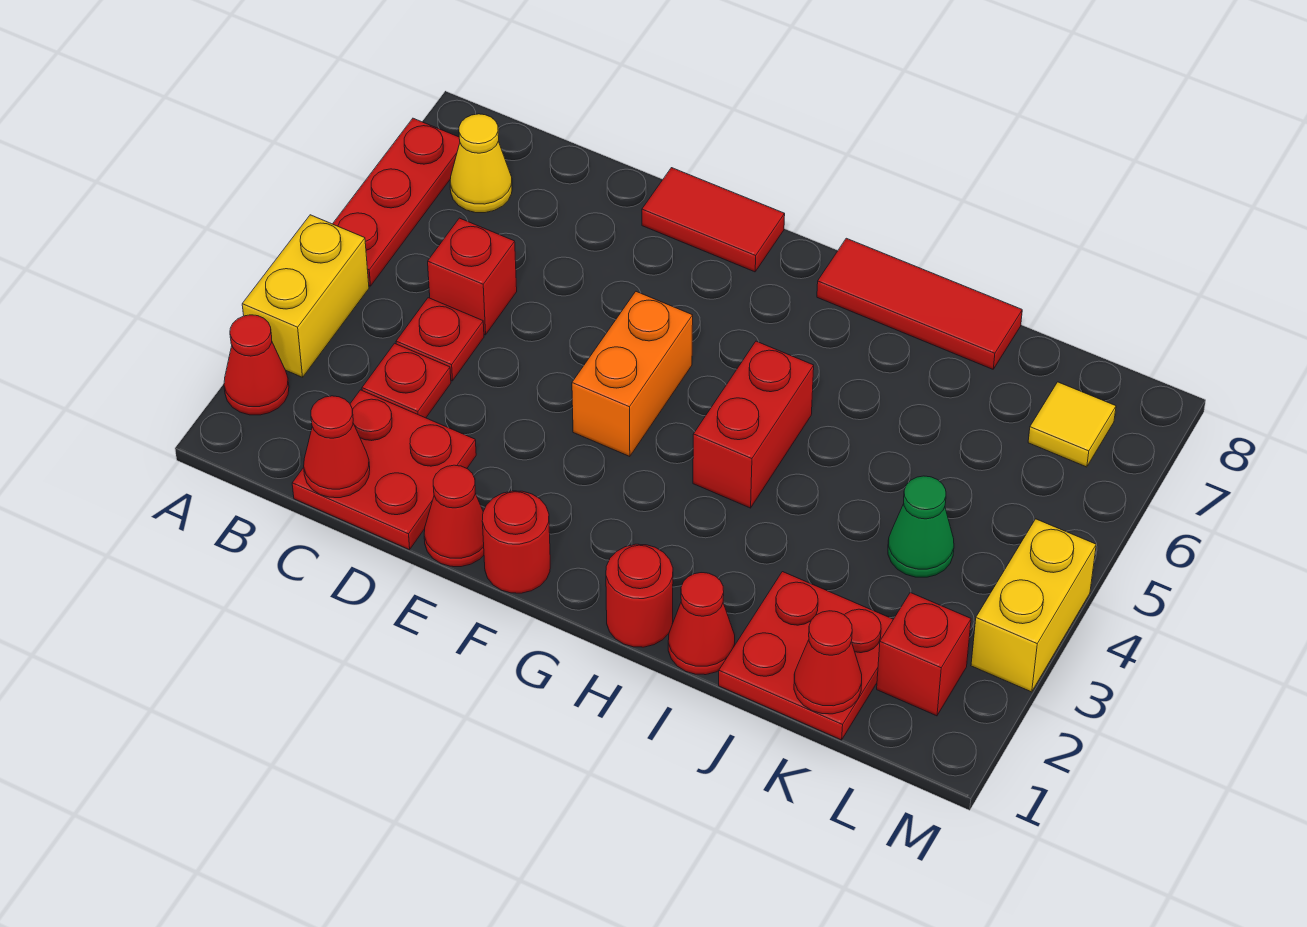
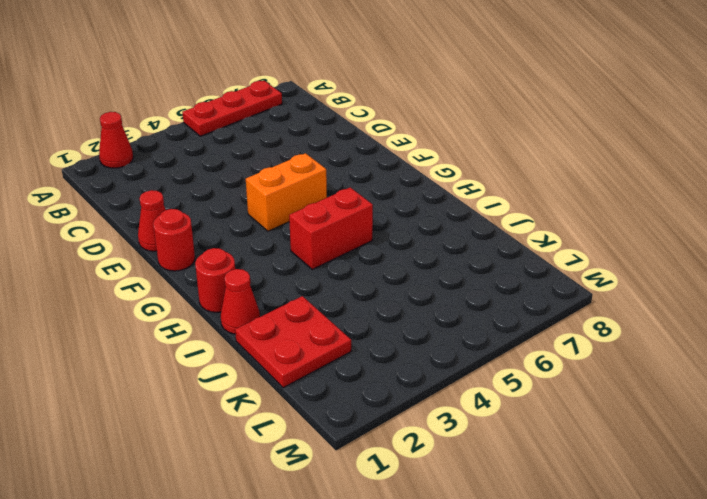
none -> yellow 1x2 brick [242,215,369,377]
none -> yellow 1x1 cone [450,114,512,213]
none -> red 2x2 plate [292,390,476,550]

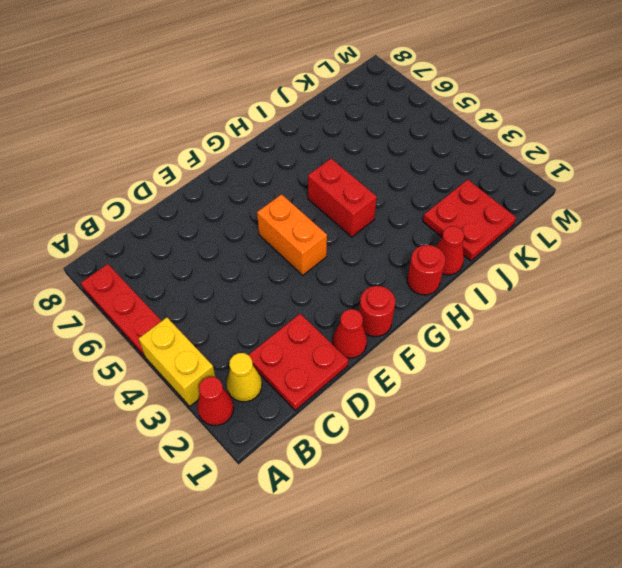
yellow 1x1 cone [226,353,262,402] -> yellow 1x1 cone moved to [450,114,512,213]
none -> red 1x1 plate [362,343,451,418]
none -> red 1x1 plate [396,298,484,381]
none -> red 1x1 brick [428,218,517,335]

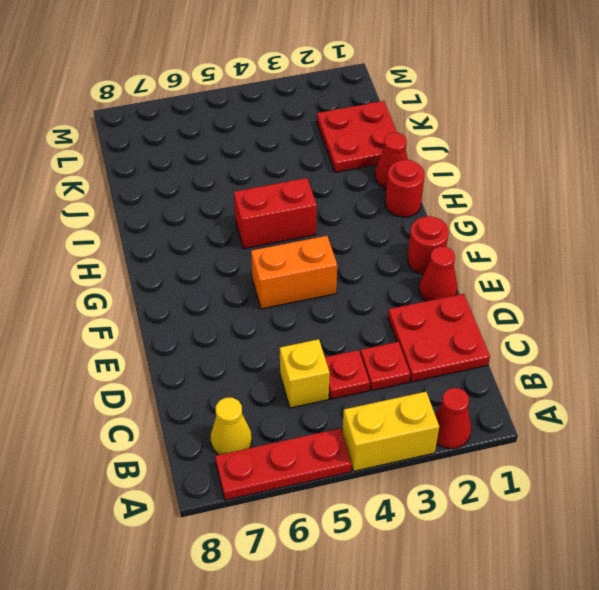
yellow 1x1 brick [280,339,330,408] -> red 1x1 brick [428,218,517,335]
none -> red 1x2 tile [642,168,785,272]
none -> red 1x3 tile [817,238,1022,369]
none -> green 1x1 cone [888,476,954,577]

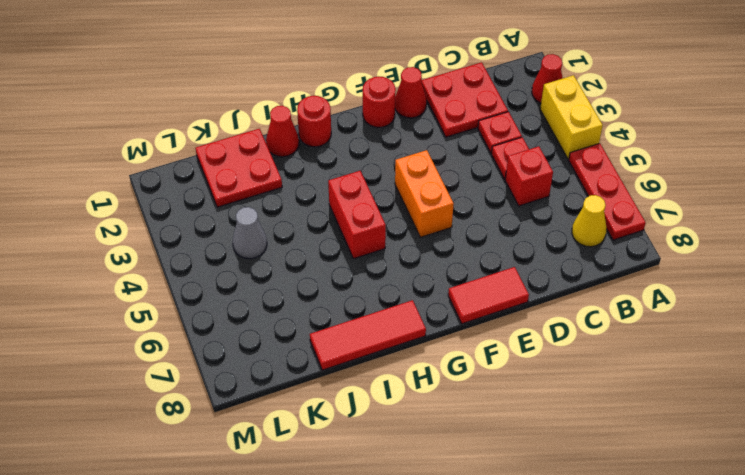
grey 1x1 cone [233,207,267,259] -> green 1x1 cone [888,476,954,577]
none -> red 1x1 brick [877,593,971,716]
none -> yellow 1x1 tile [1028,382,1116,467]
none -> yellow 1x2 brick [971,519,1096,692]

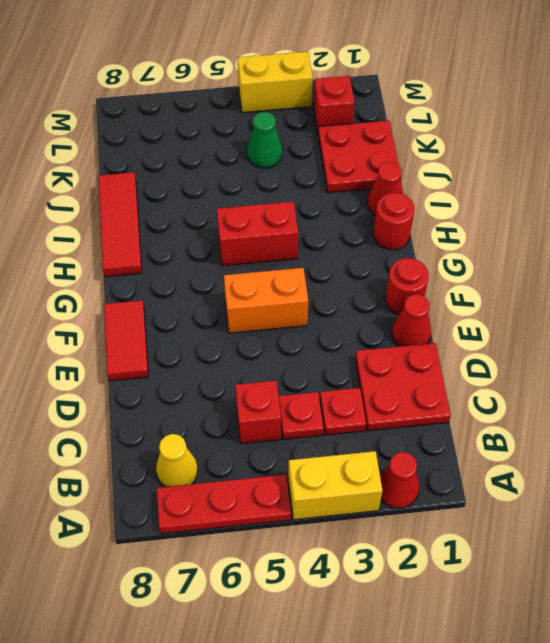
none -> yellow 1x1 tile [1028,382,1116,467]
none -> red 1x1 cone [304,396,370,498]
none -> red 1x1 cone [794,611,862,714]

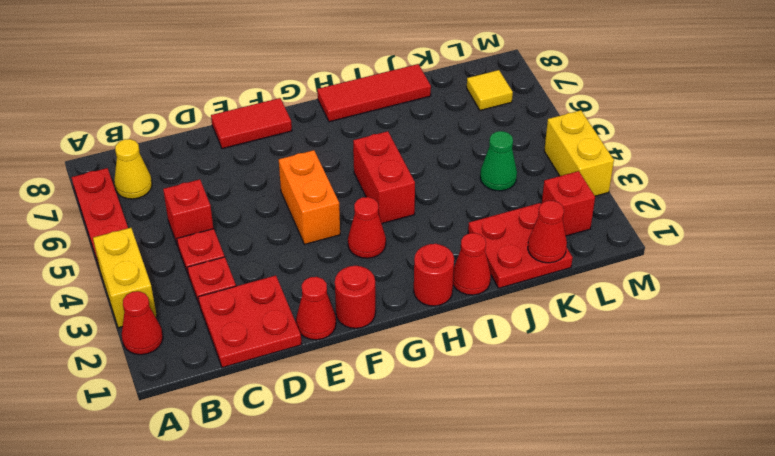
red 1x1 cone [348,197,386,258] -> red 1x1 cone moved to [304,396,370,498]

